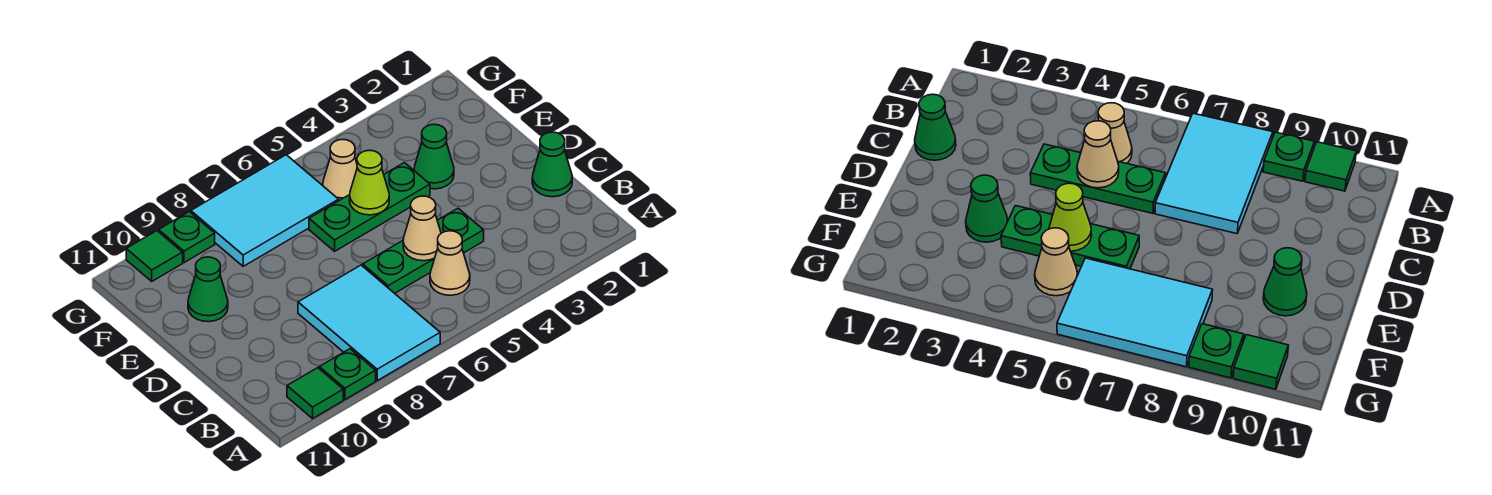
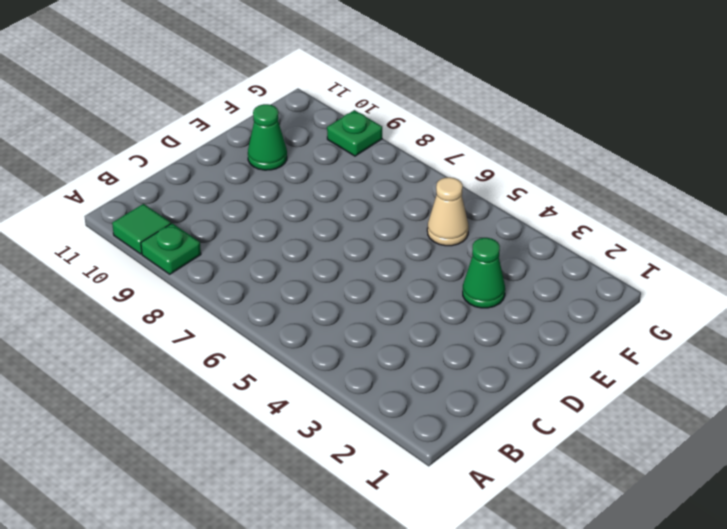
none -> cyan 2x3 tile [298,265,440,381]
none -> tan 1x1 cone [430,231,470,295]
none -> green 1x1 cone [532,132,572,197]

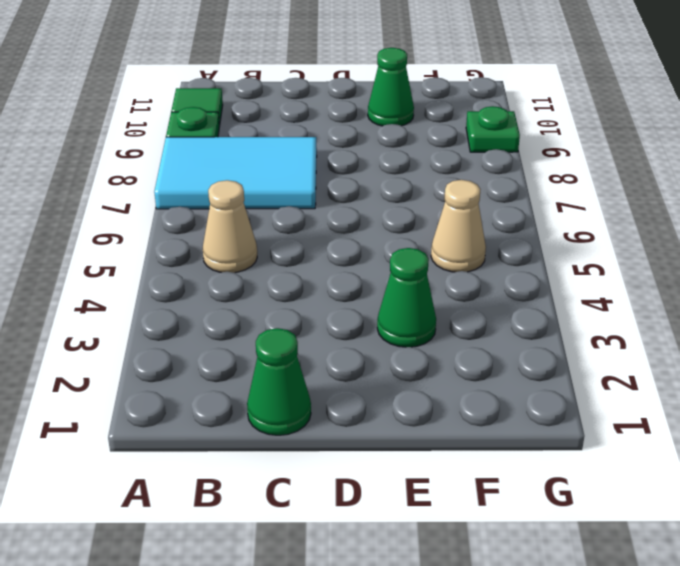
none -> green 1x3 plate [363,208,484,293]
none -> green 1x3 plate [309,163,430,251]
none -> cyan 2x3 tile [191,155,339,266]

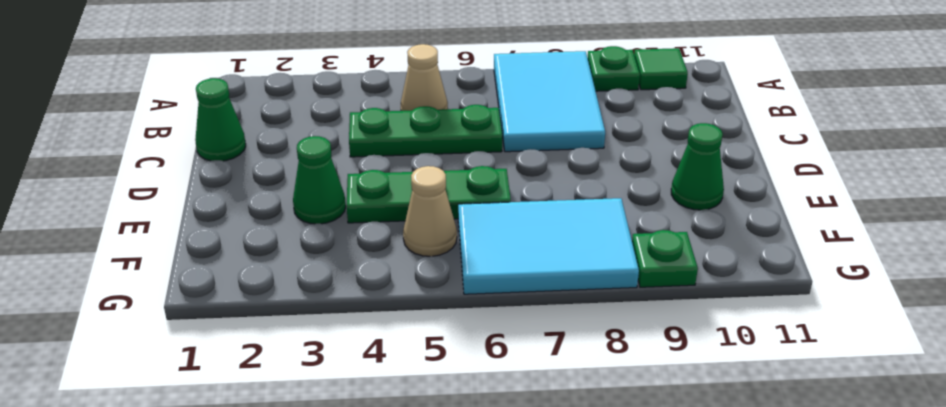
none -> green 1x1 tile [126,231,183,281]
none -> tan 1x1 cone [403,196,441,261]
none -> lime 1x1 cone [350,150,389,215]

